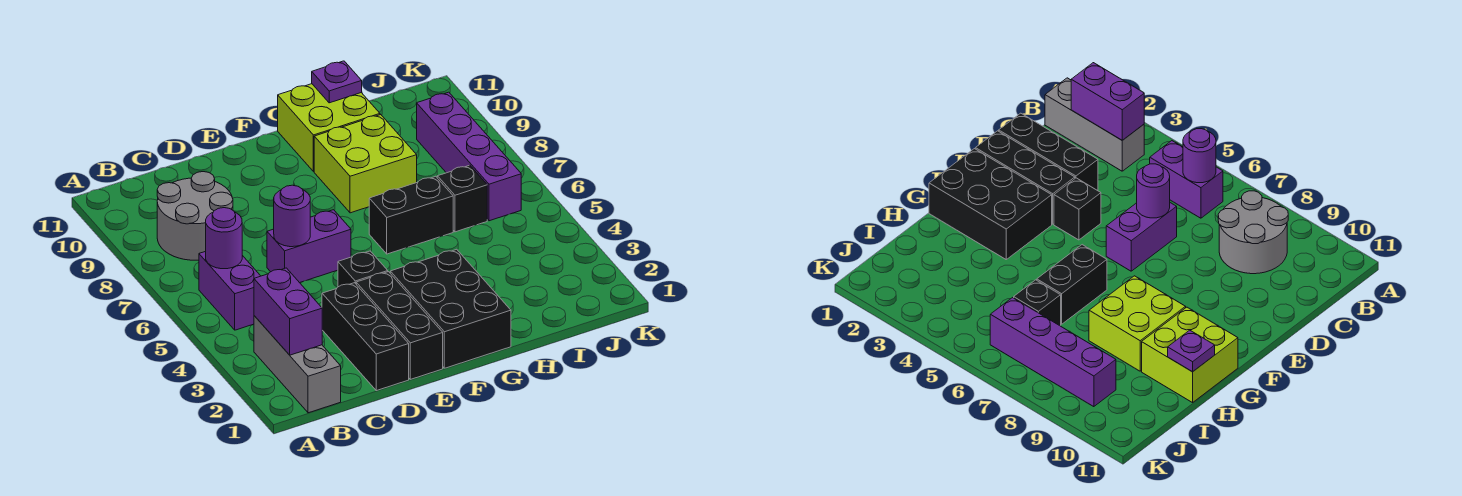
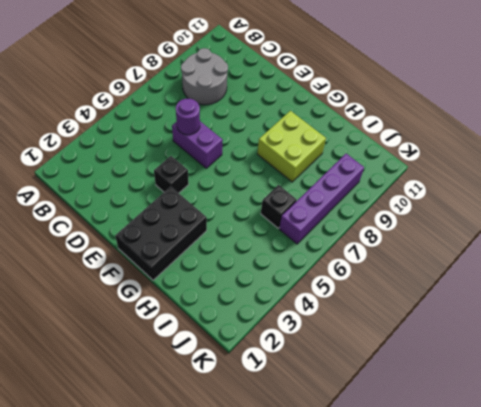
none -> grey 1x3 brick [254,316,341,413]
none -> purple 1x2 brick [199,251,260,330]
none -> black 1x3 brick [322,283,409,391]

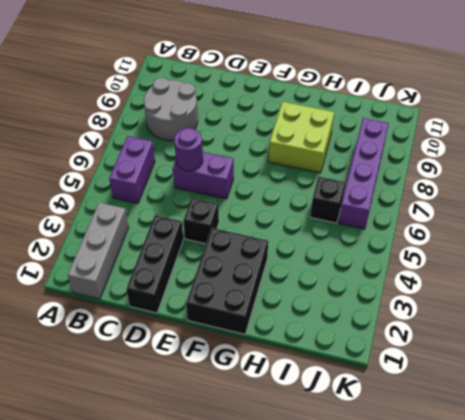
none -> black 1x3 brick [356,272,443,379]
none -> black 1x2 brick [369,176,453,254]
none -> lime 2x2 brick [278,84,380,172]

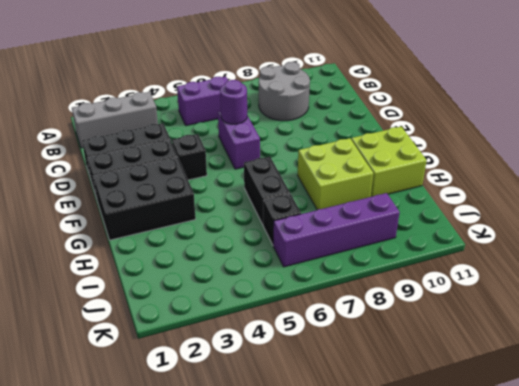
none -> purple 1x2 brick [254,268,322,355]
none -> purple 1x1 round brick [206,208,242,269]
none -> purple 1x1 plate [312,61,362,103]

